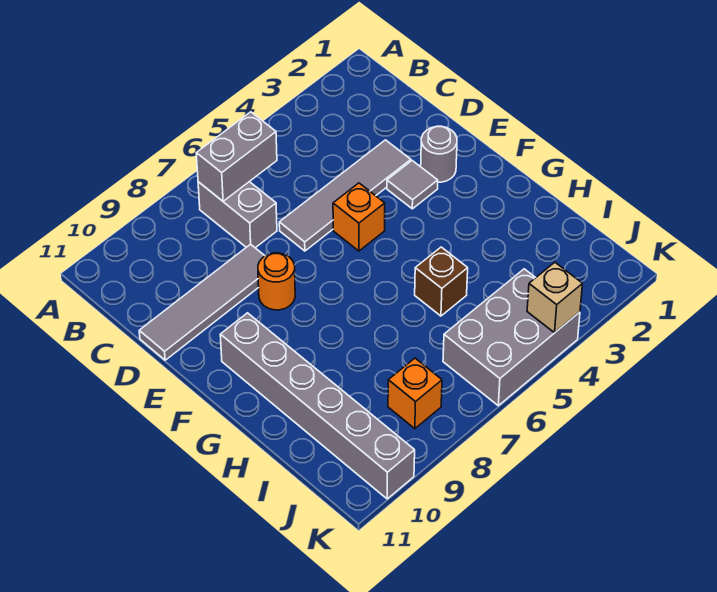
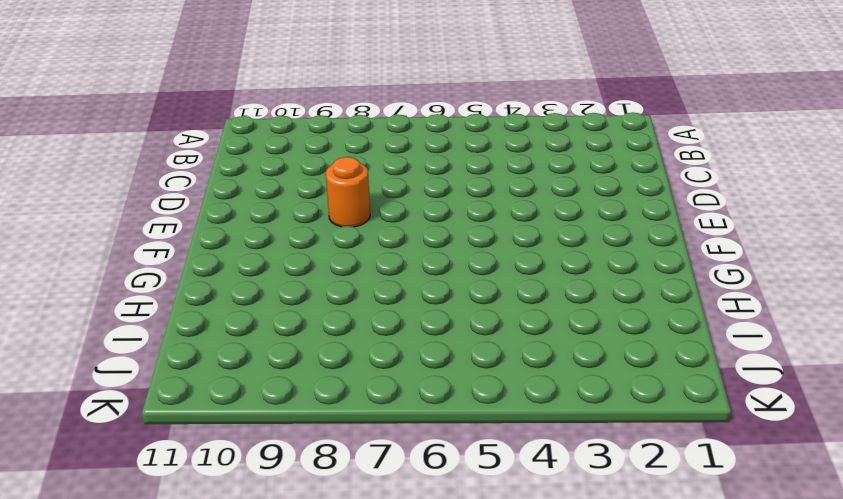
none -> grey 1x2 brick [198,182,277,248]
none -> grey 1x4 tile [279,140,411,251]
none -> grey 1x4 tile [139,244,265,360]

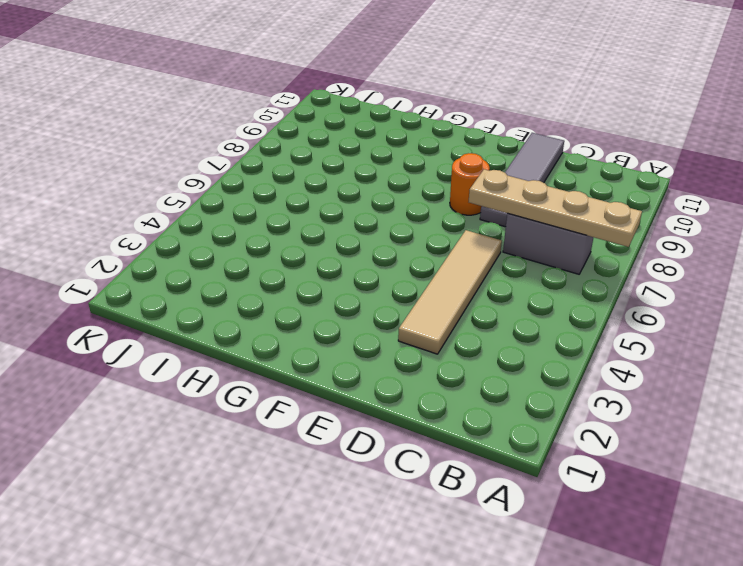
tan 1x4 plate [469,169,642,247] -> grey 1x2 brick [196,112,277,201]
tan 1x4 tile [398,230,502,354] -> grey 1x4 tile [279,140,411,251]
none -> grey 1x1 round brick [421,126,457,182]
none -> grey 1x1 tile [387,161,438,209]
none -> orange 1x1 brick [333,183,385,251]

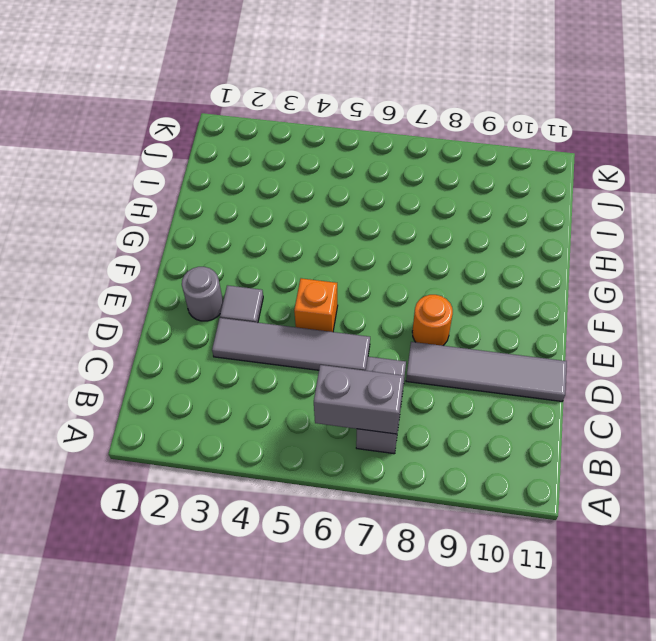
none -> grey 1x6 brick [220,313,415,499]
none -> brown 1x1 brick [415,247,468,316]
none -> grey 2x3 brick [443,269,580,406]

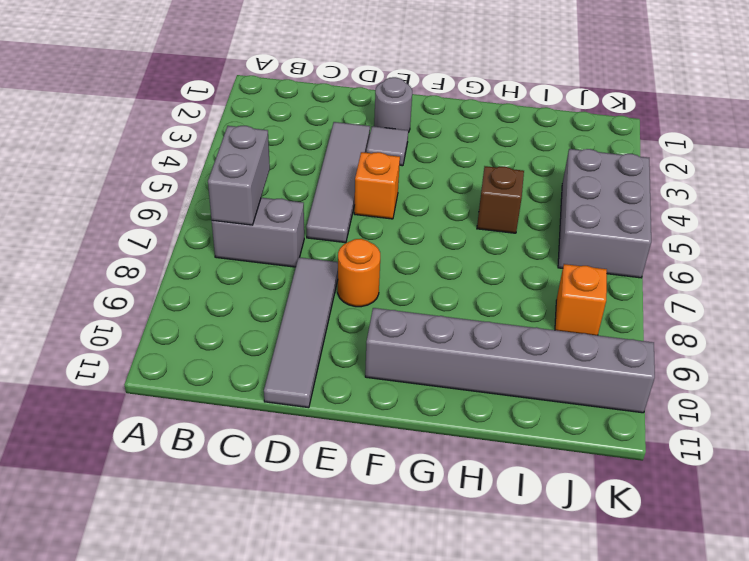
none -> tan 1x1 brick [527,262,582,333]

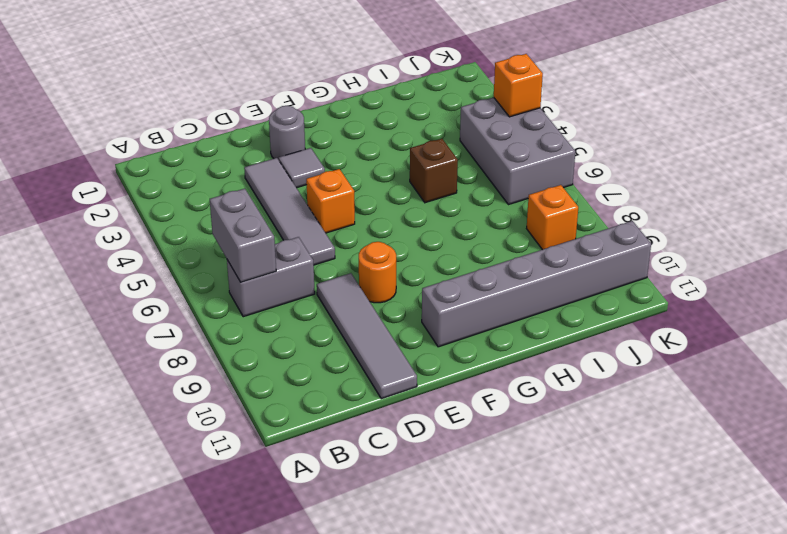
orange 1x1 brick [494,54,543,117] -> tan 1x1 brick [527,262,582,333]

